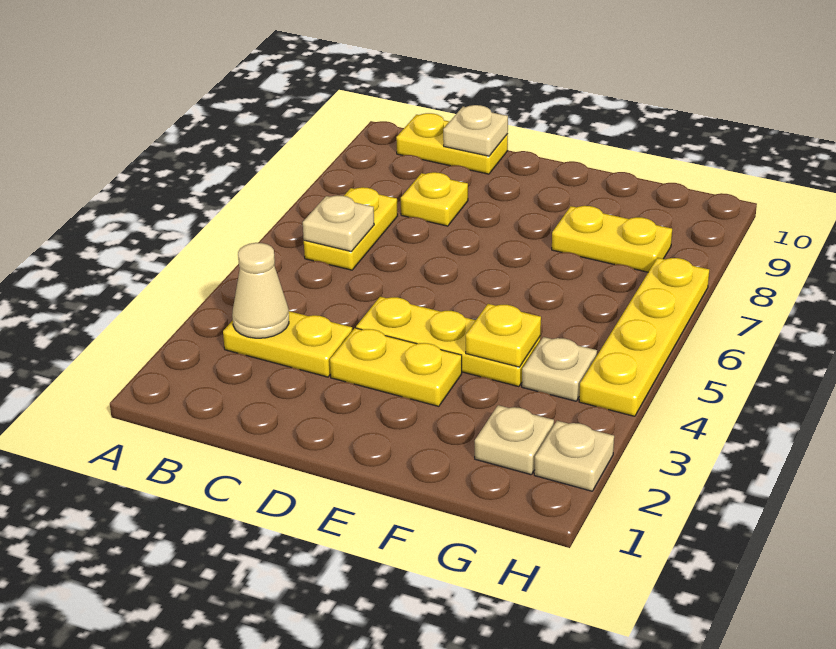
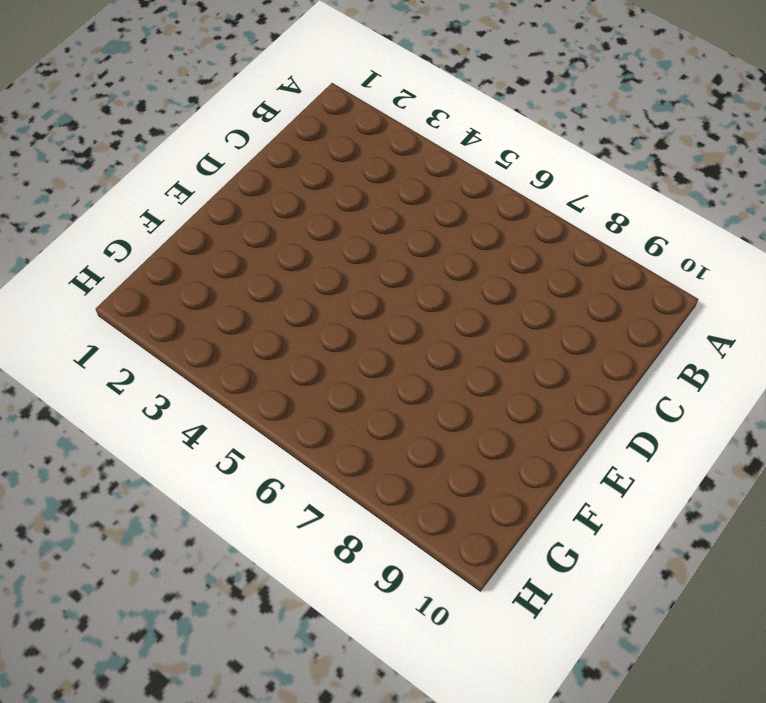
none -> yellow 1x2 plate [223,311,352,377]
none -> yellow 1x2 plate [304,187,398,270]
none -> yellow 1x2 plate [396,113,508,174]

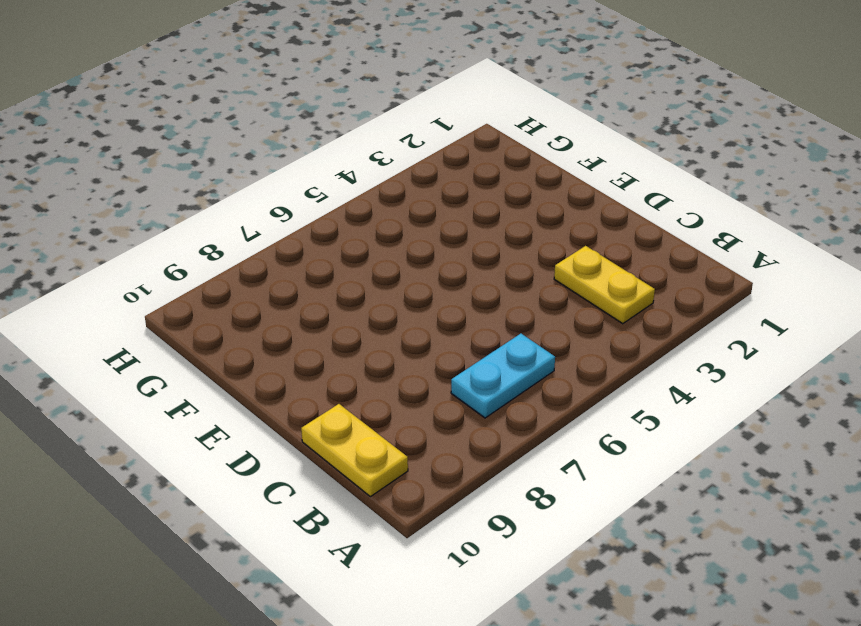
cyan 1x2 plate [451,334,555,418] -> yellow 1x2 plate [304,187,398,270]
none -> yellow 1x1 plate [401,172,468,226]
none -> yellow 1x2 plate [330,328,462,406]
none -> yellow 1x3 plate [356,297,541,387]

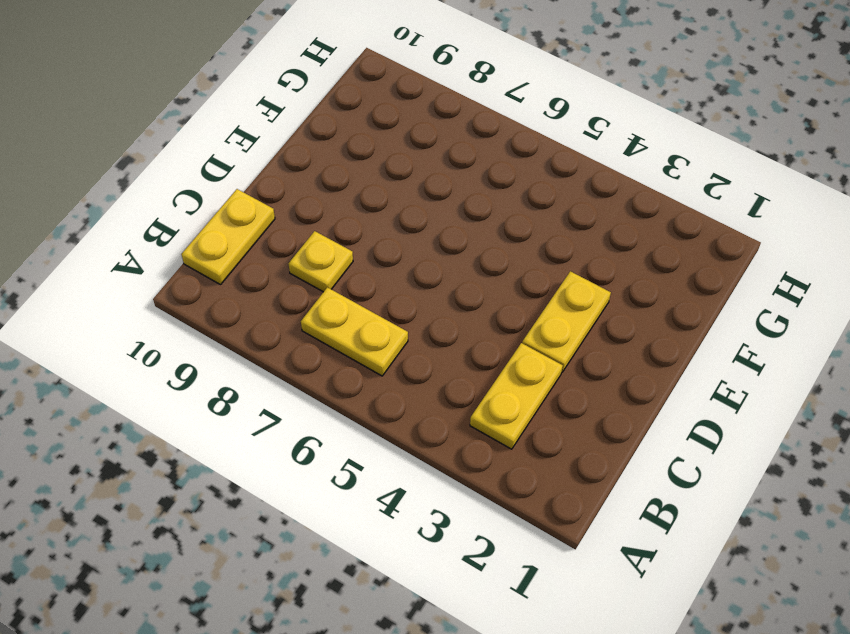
none -> yellow 1x3 plate [356,297,541,387]
none -> yellow 1x2 plate [552,206,672,272]
none -> tan 1x1 plate [475,405,554,475]

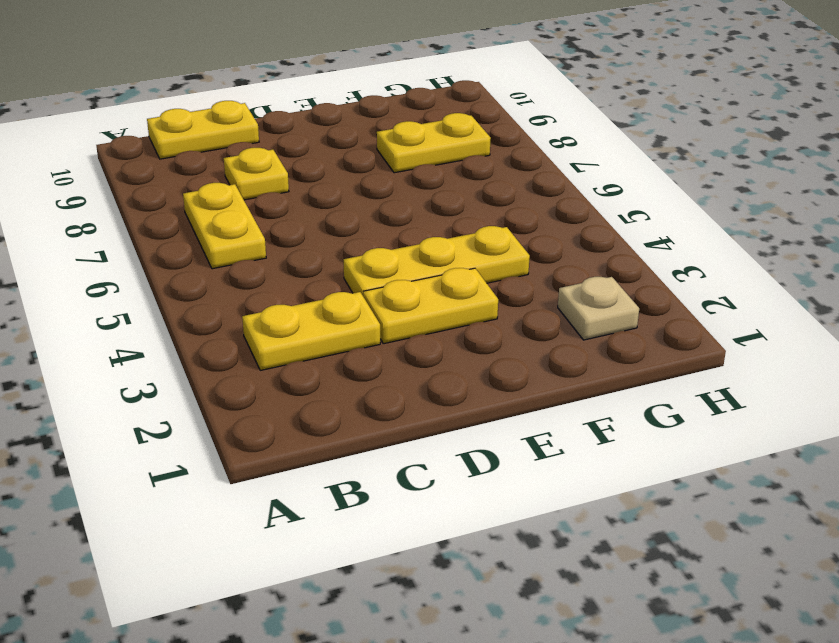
none -> tan 1x1 plate [522,337,597,401]
none -> tan 1x1 plate [534,421,614,491]
none -> yellow 1x4 plate [579,258,709,416]

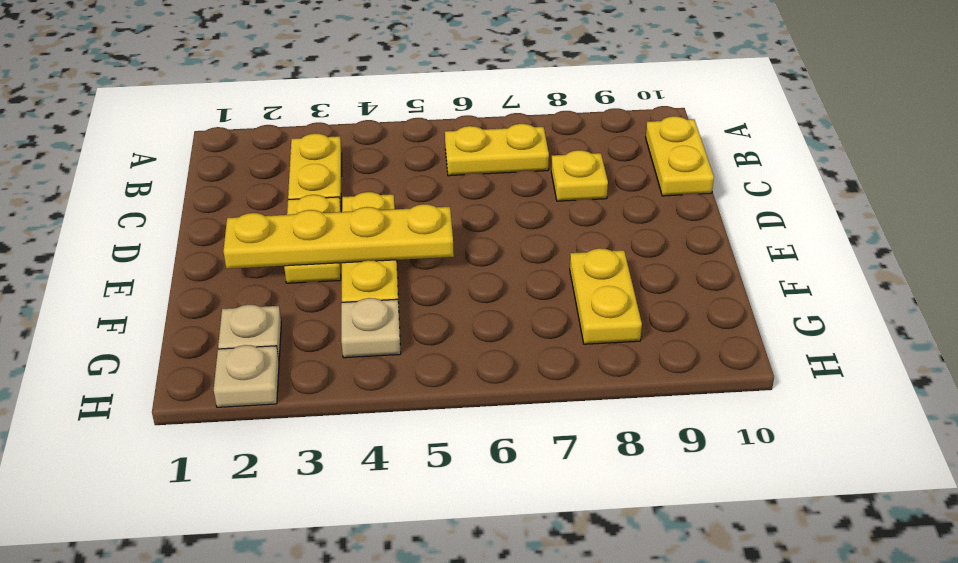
yellow 1x4 plate [223,204,454,269] -> yellow 1x4 plate moved to [579,258,709,416]
none -> tan 1x1 cone [232,243,289,338]
none -> tan 1x1 plate [303,195,374,252]
none -> tan 1x1 plate [443,105,508,156]

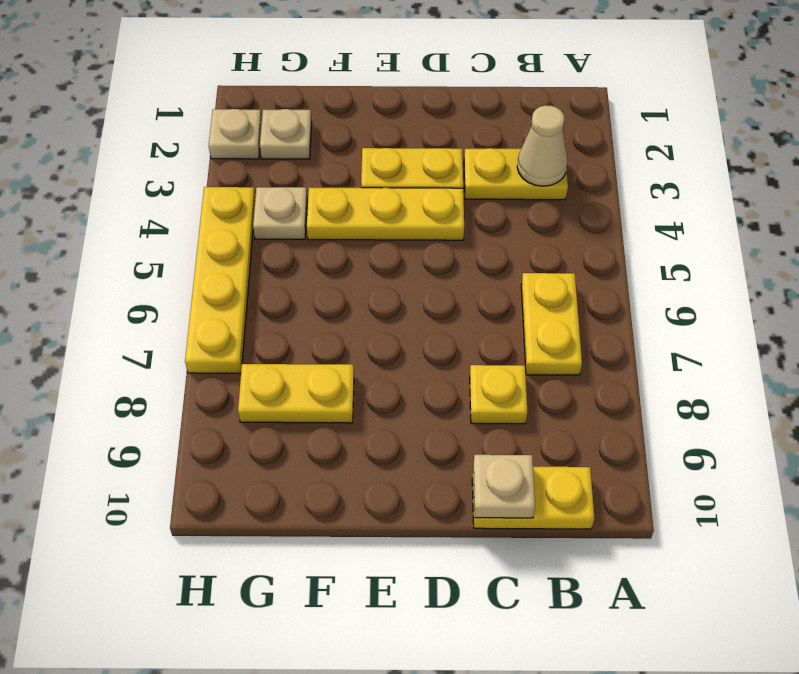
none -> tan 1x1 plate [303,195,374,252]
none -> yellow 1x1 plate [466,304,541,367]

